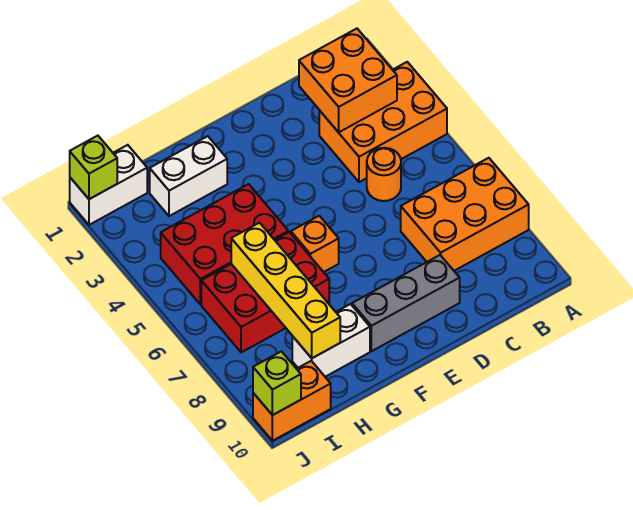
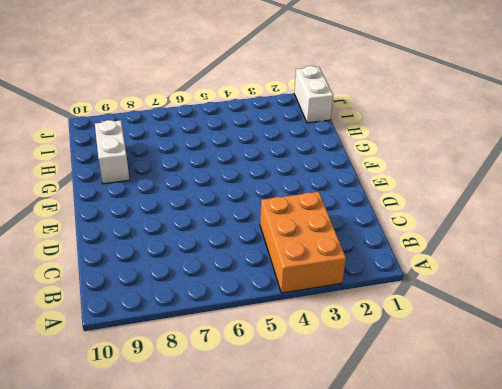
none -> orange 2x3 brick [401,158,529,271]
none -> orange 1x1 round brick [367,148,401,201]
none -> grey 1x3 brick [352,255,460,351]

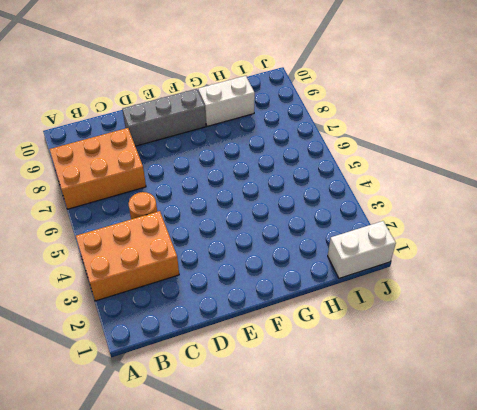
none -> orange 1x1 brick [291,216,339,272]
none -> white 1x2 brick [150,136,227,216]
none -> red 2x3 brick [161,184,288,304]

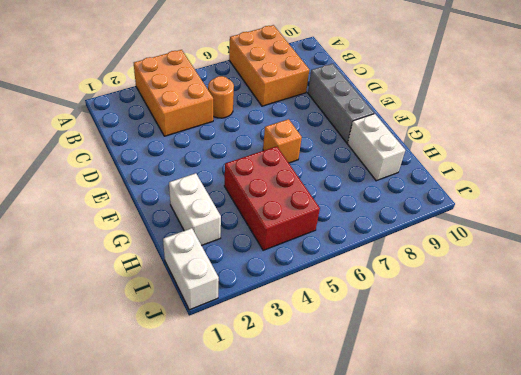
none -> red 2x3 brick [201,232,329,353]
none -> orange 1x2 brick [253,361,331,441]
none -> orange 2x2 brick [299,29,397,132]

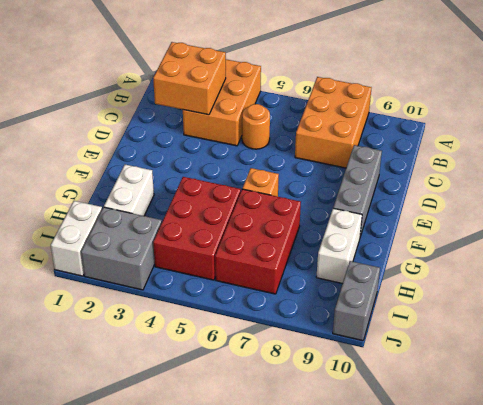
grey 2x2 brick [81,207,162,290] -> none
grey 1x2 brick [333,261,380,341] -> orange 1x2 brick [253,361,331,441]
none -> yellow 1x4 brick [231,223,340,358]
none -> lime 1x1 brick [70,136,117,199]
none -> lime 1x1 brick [253,351,301,415]

